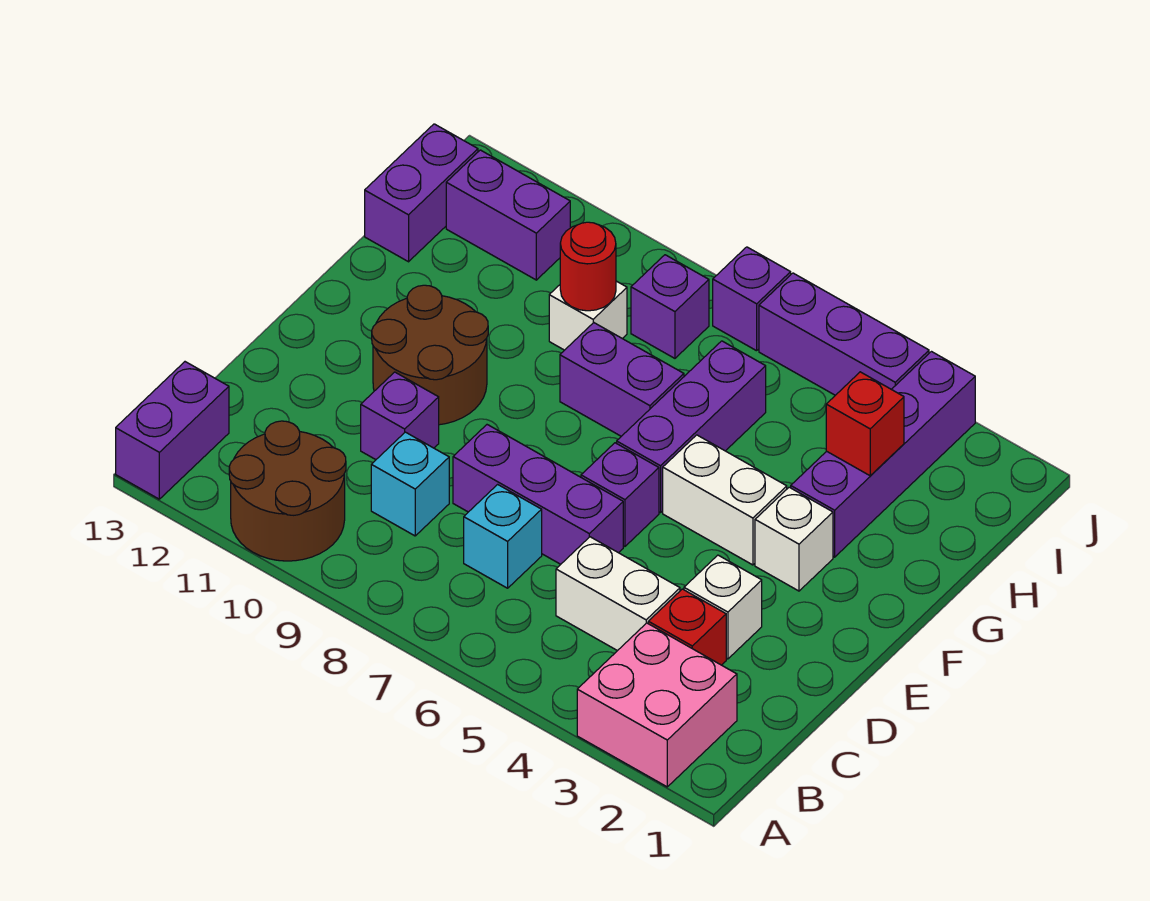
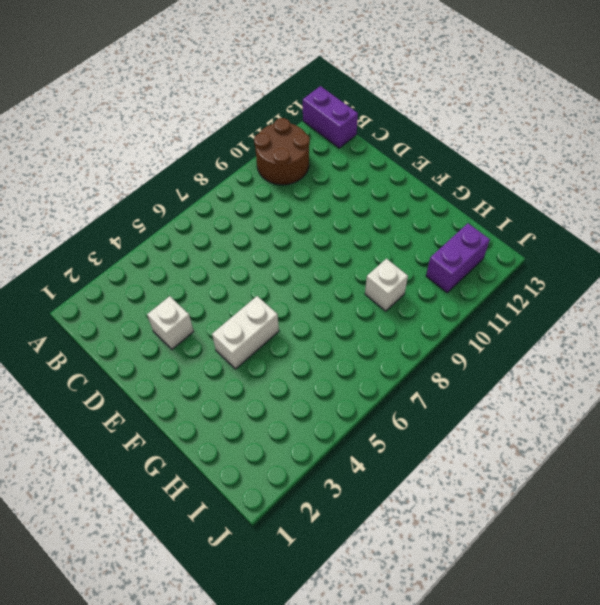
none -> pink 2x2 brick [577,623,737,787]
none -> red 1x1 brick [648,589,726,665]
none -> white 1x2 brick [556,537,680,651]

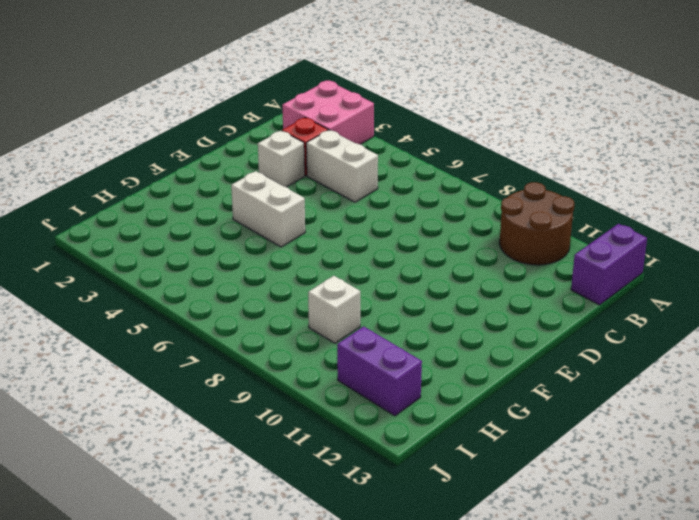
none -> cyan 1x1 brick [464,484,542,588]
none -> cyan 1x1 brick [371,432,449,536]
none -> purple 1x3 brick [453,425,623,564]

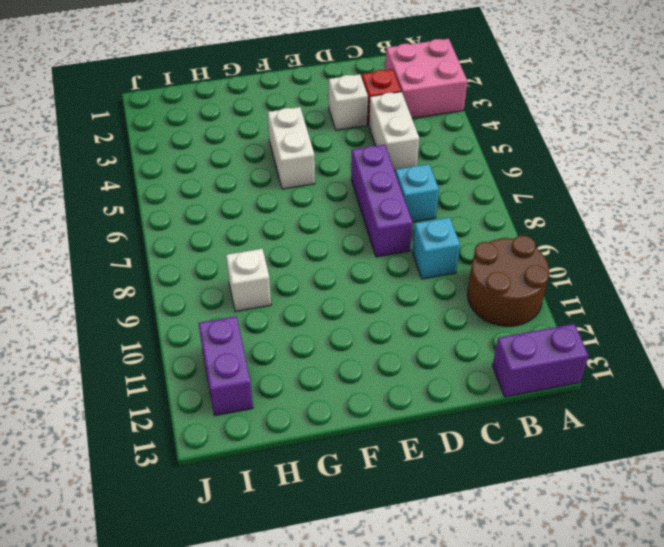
none -> purple 1x1 brick [361,372,439,460]
none -> purple 1x1 brick [581,443,659,546]
none -> brown 2x2 round brick [372,285,488,425]

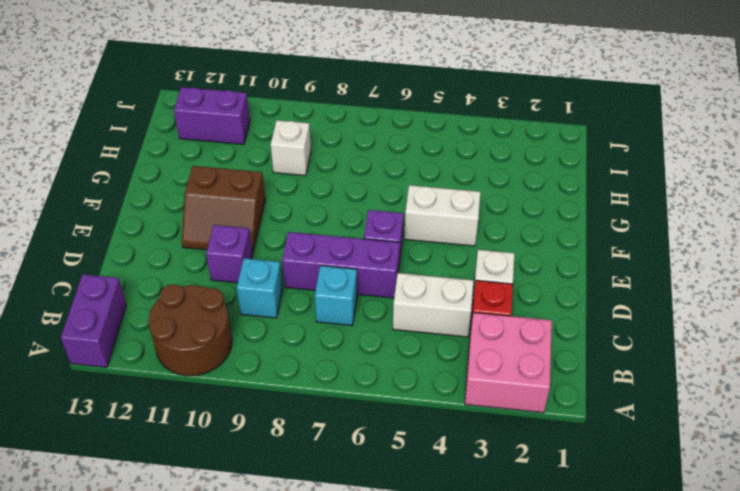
brown 2x2 slope [182,166,265,254] -> brown 2x2 round brick [372,285,488,425]
none -> white 1x1 brick [755,487,833,591]
none -> purple 1x3 brick [617,341,766,513]
none -> purple 1x4 brick [791,352,975,557]

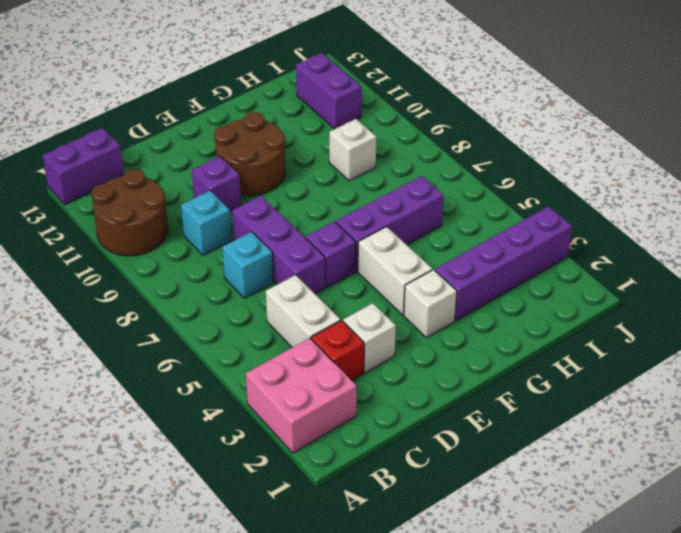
none -> purple 1x2 brick [560,323,684,436]
none -> purple 1x2 brick [365,124,478,262]
none -> purple 1x1 brick [631,255,709,358]

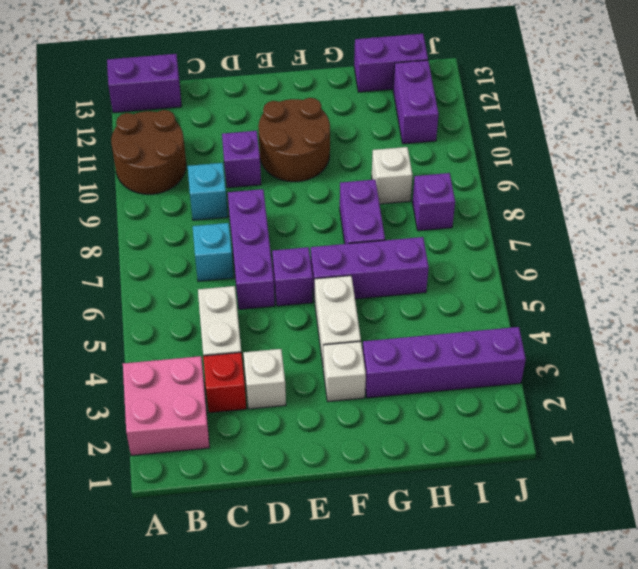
none -> purple 1x3 brick [759,273,929,395]
none -> purple 1x1 brick [713,247,791,351]
none -> red 1x1 brick [826,372,904,476]

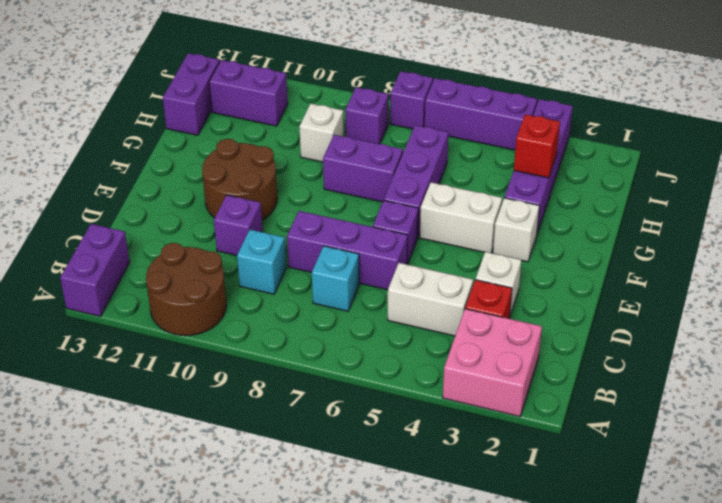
none -> red 1x1 round brick [560,222,616,311]

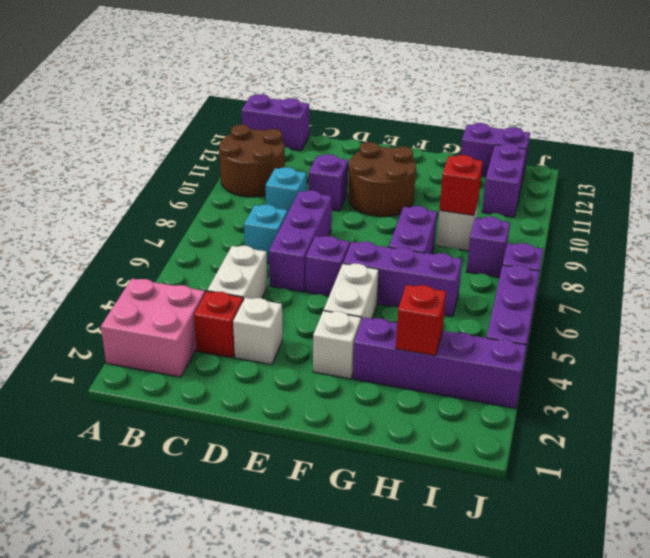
red 1x1 brick [440,155,483,216] -> red 1x1 round brick [560,222,616,311]

